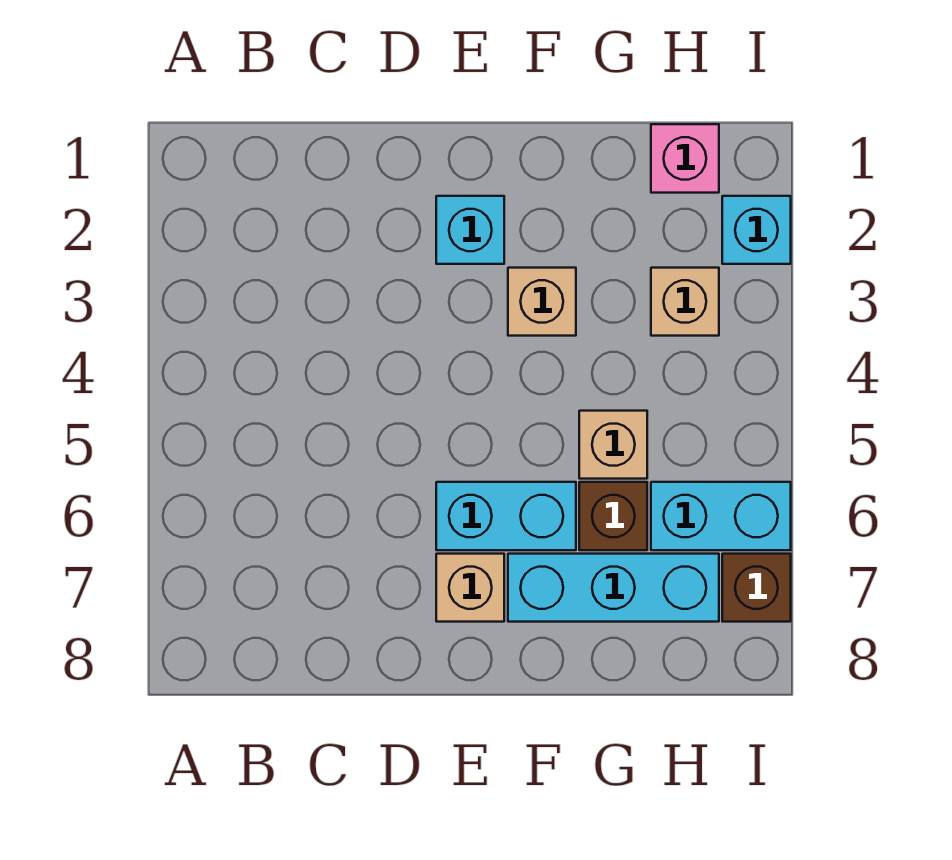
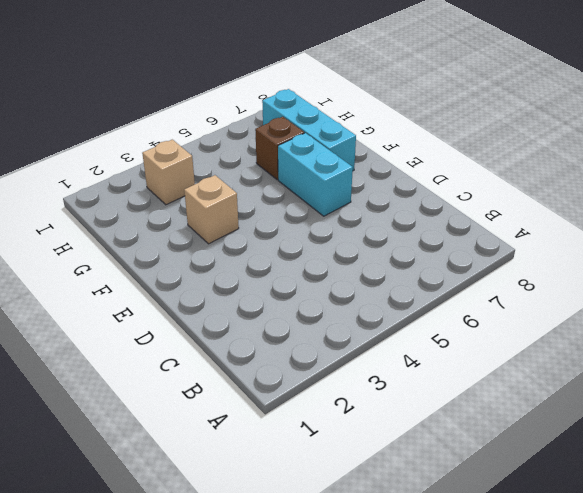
none -> cyan 1x1 brick [436,196,504,264]
none -> tan 1x1 brick [436,554,504,622]
none -> tan 1x1 brick [579,411,647,479]

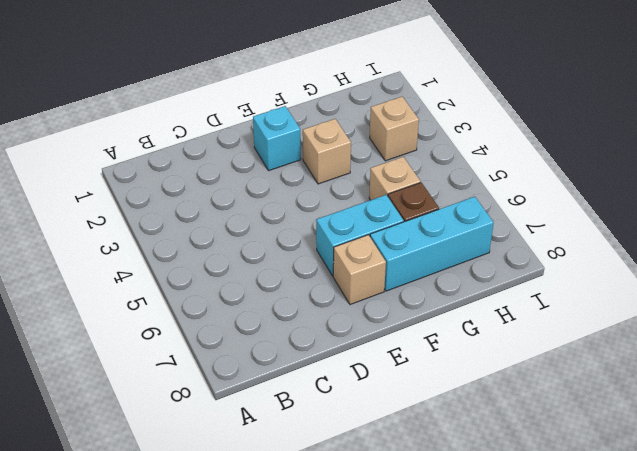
none -> pink 1x1 brick [651,124,719,193]
none -> cyan 1x2 brick [651,482,791,550]
none -> cyan 1x1 brick [722,196,791,264]

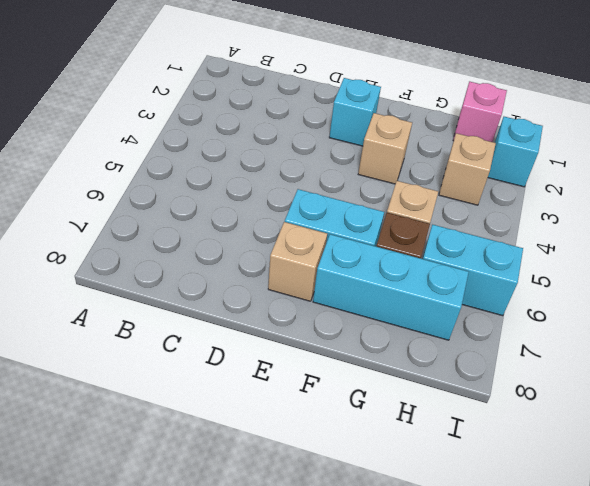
none -> brown 1x1 brick [722,554,791,622]

